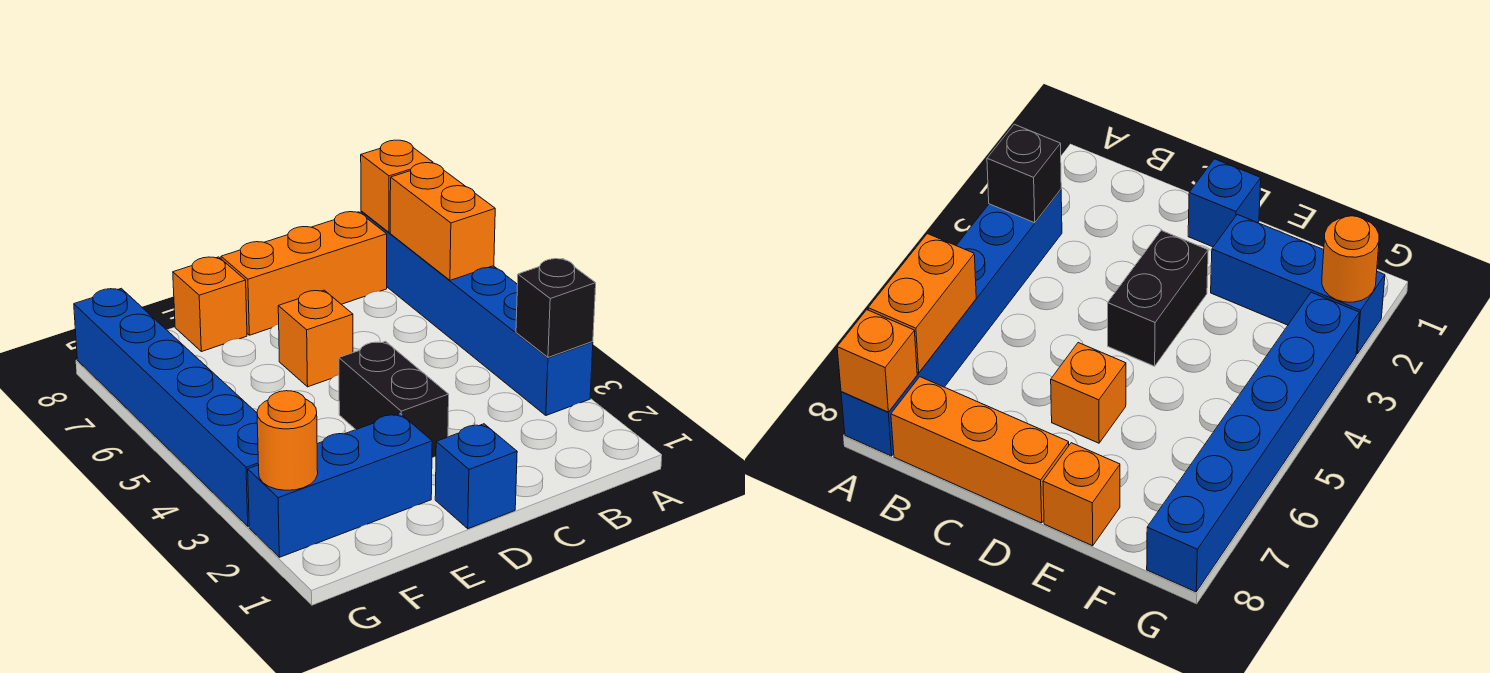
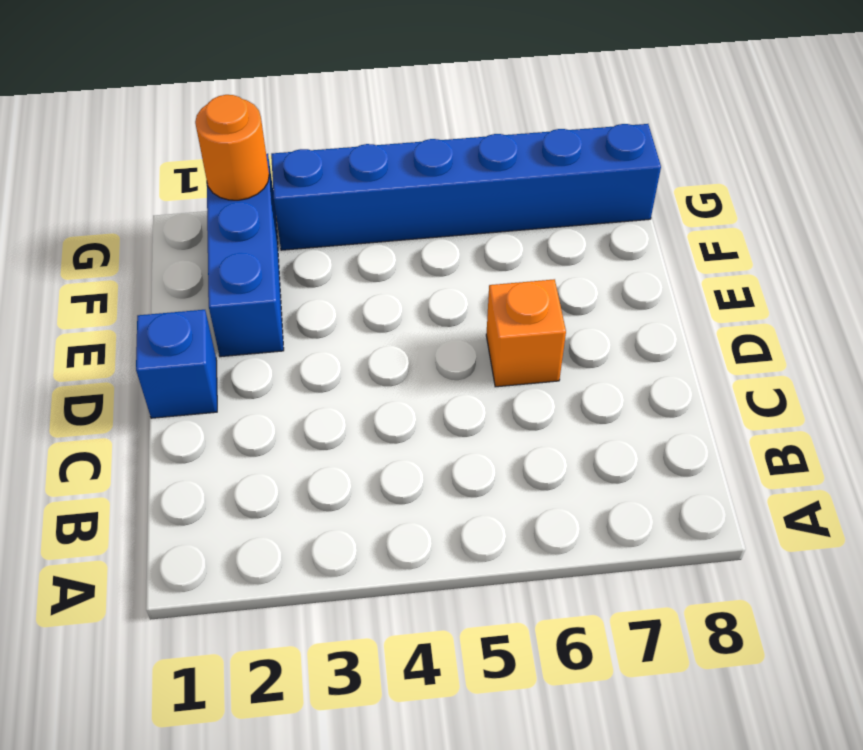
none -> blue 1x6 brick [361,211,593,415]
none -> orange 1x3 brick [221,212,387,335]
none -> black 1x2 brick [339,341,449,458]

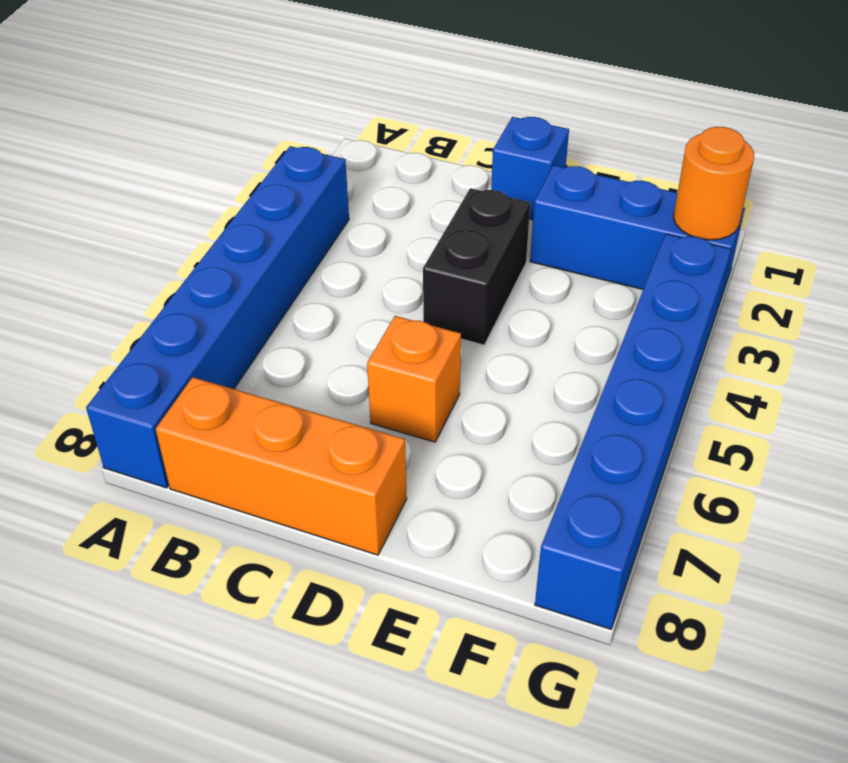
none -> orange 1x1 brick [173,257,247,352]
none -> black 1x1 brick [516,259,596,357]
none -> orange 1x2 brick [390,163,495,280]

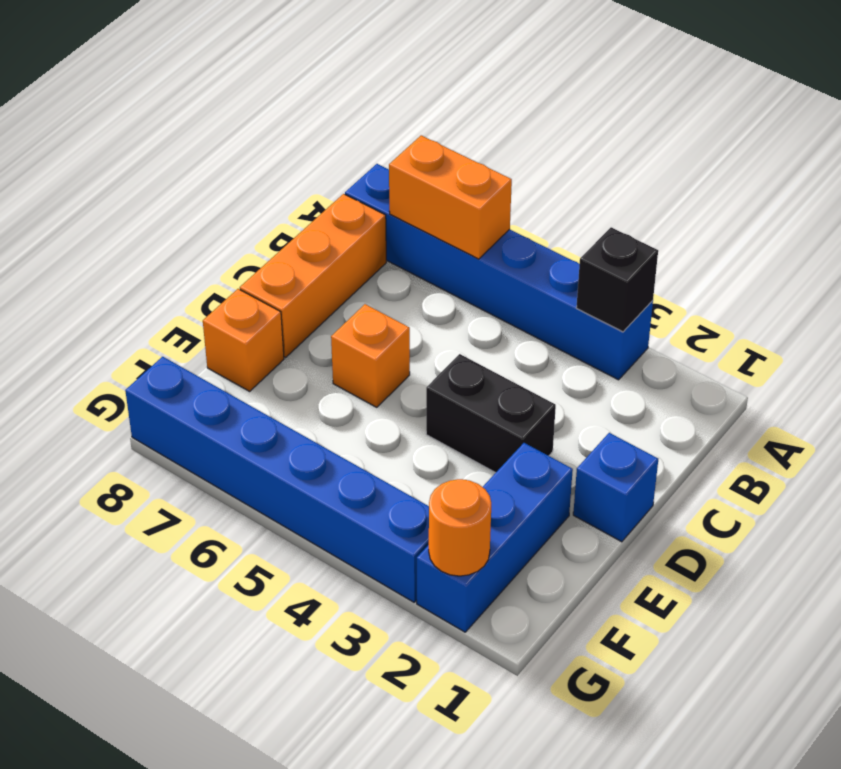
none -> orange 1x1 brick [361,140,433,232]

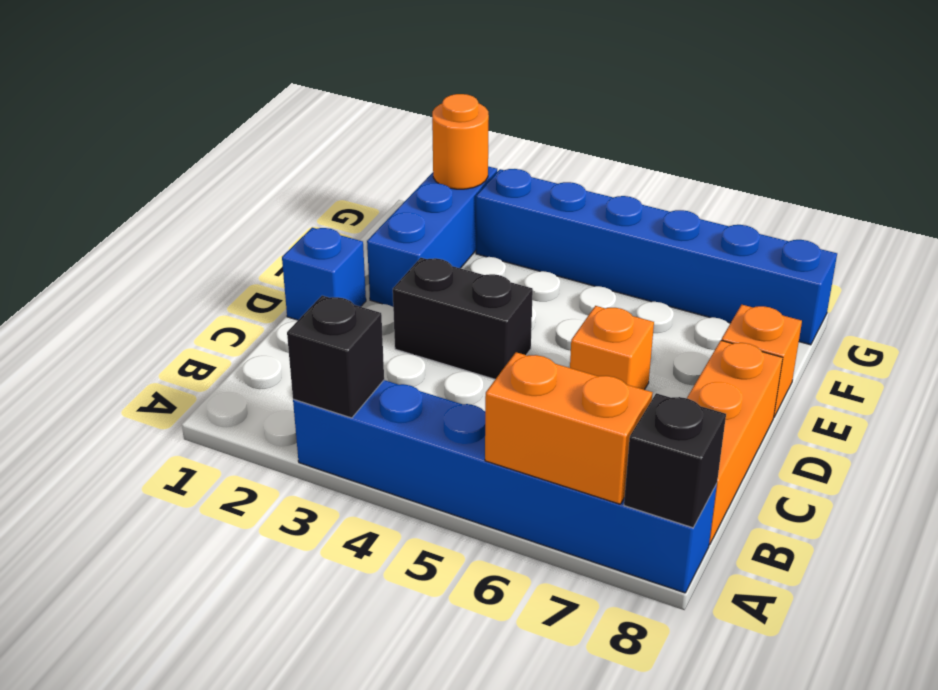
black 1x1 brick [624,393,726,528] -> orange 1x1 brick [361,140,433,232]

